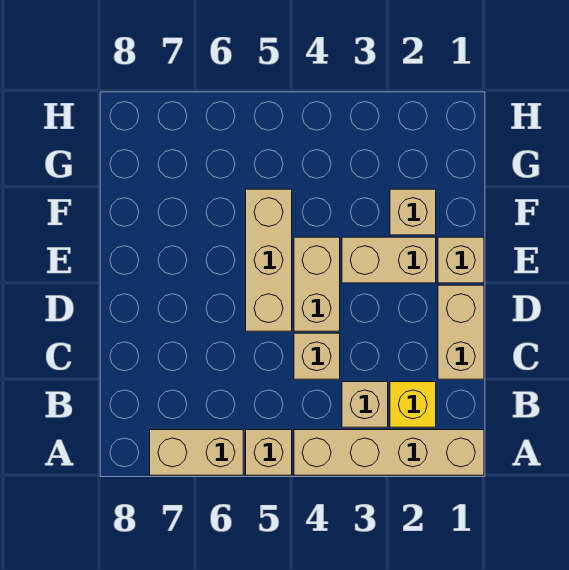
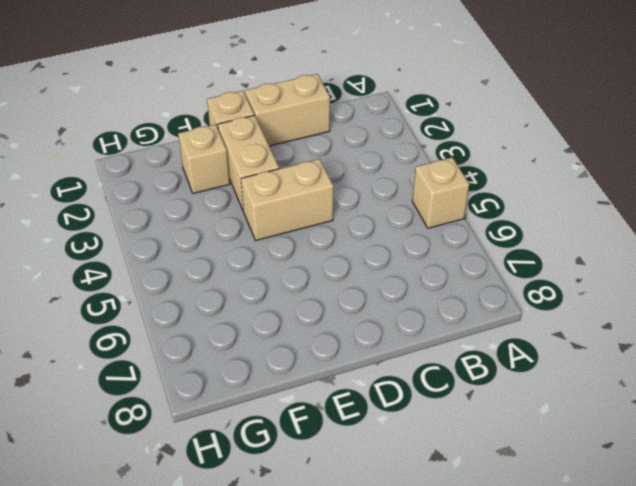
none -> tan 1x4 brick [294,430,484,475]
none -> tan 1x2 brick [150,430,243,475]
none -> yellow 1x1 brick [390,382,436,427]

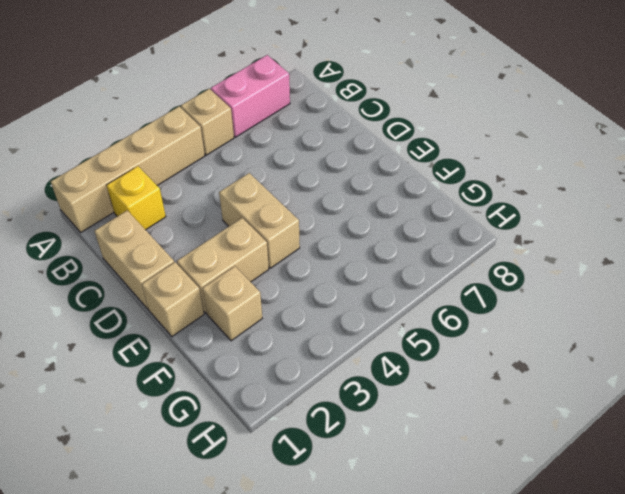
pink 1x2 brick [211,55,290,137] -> tan 1x2 brick [150,430,243,475]
none -> tan 1x1 brick [342,382,388,427]
none -> tan 1x1 brick [294,333,340,379]
none -> tan 1x3 brick [246,189,292,331]

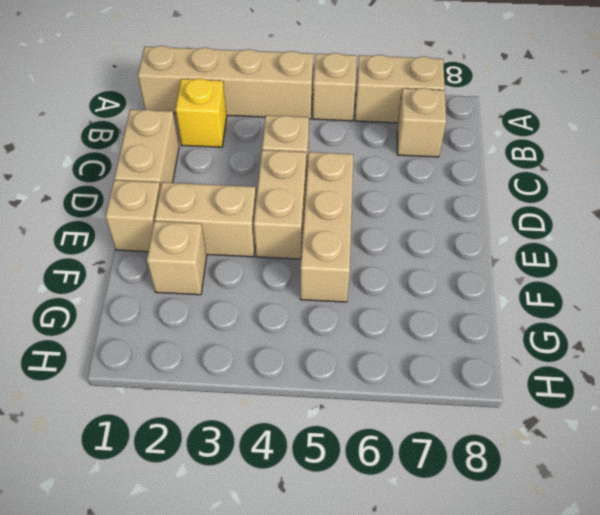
tan 1x1 brick [397,88,446,157] -> tan 1x1 brick moved to [342,382,388,427]

